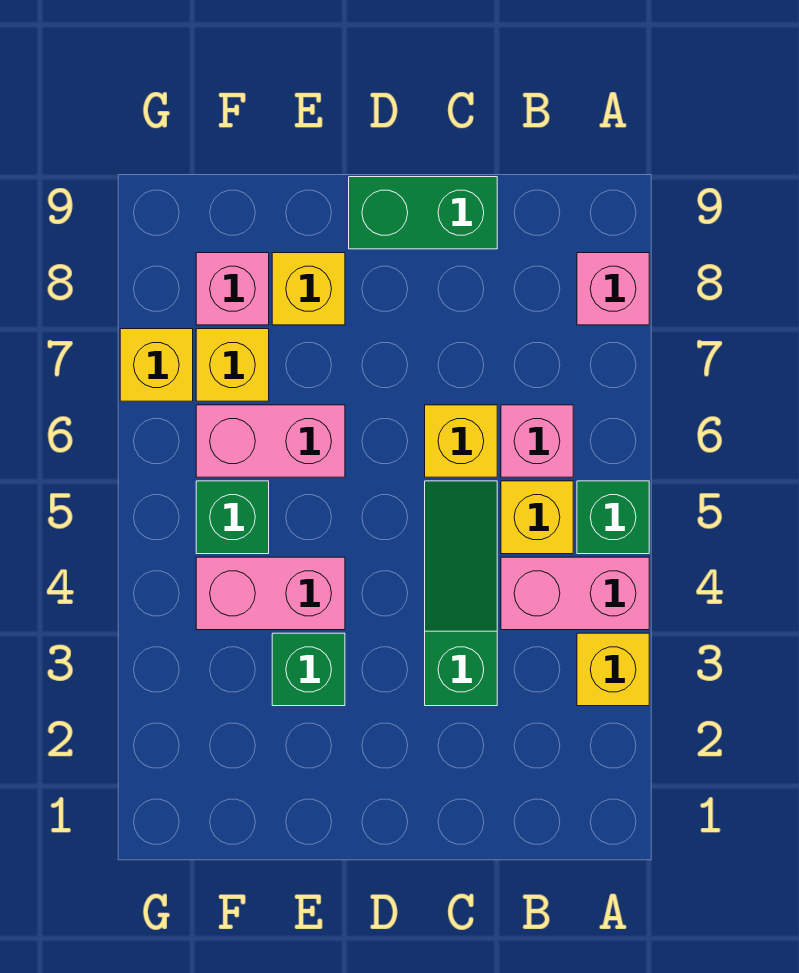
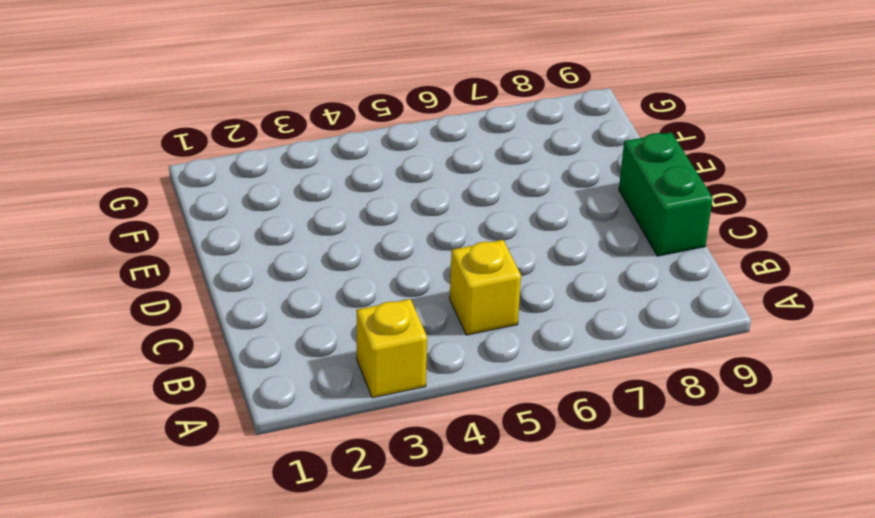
none -> pink 1x2 brick [501,557,649,630]
none -> green 1x1 brick [577,481,649,554]
none -> pink 1x1 brick [577,253,649,325]

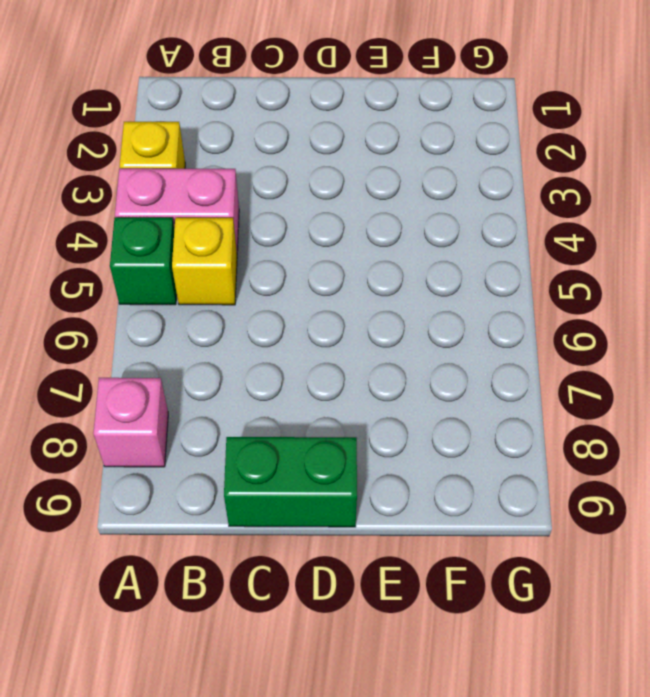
none -> pink 1x1 brick [501,405,573,477]
none -> green 1x3 slope [425,481,497,706]
none -> yellow 1x1 brick [425,405,497,477]

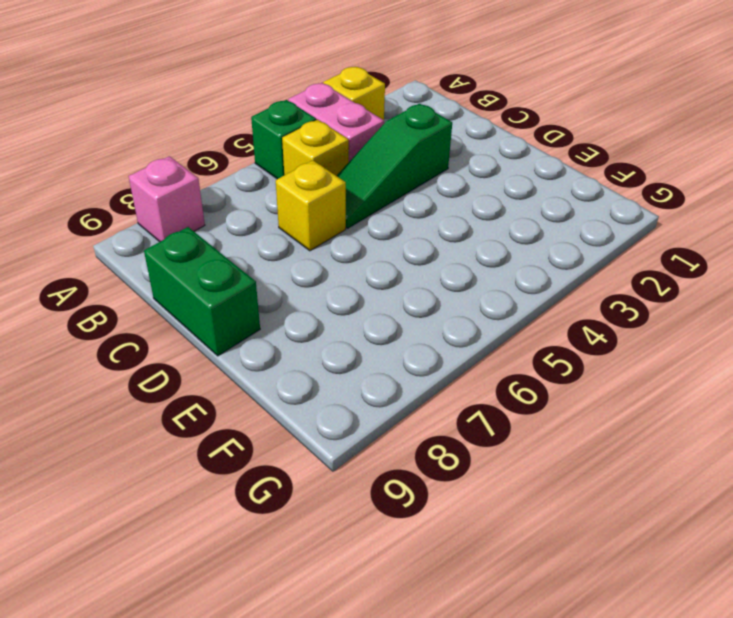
none -> pink 1x1 brick [501,405,573,477]
none -> green 1x1 brick [272,633,345,706]
none -> pink 1x2 brick [196,557,345,630]

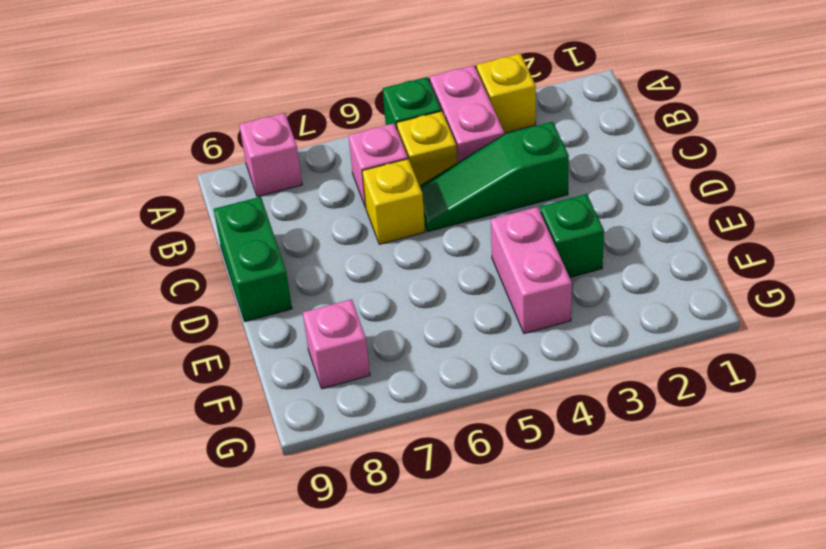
none -> pink 1x2 brick [196,405,345,477]
none -> yellow 1x1 brick [272,253,345,325]
none -> green 1x1 brick [196,481,269,554]

